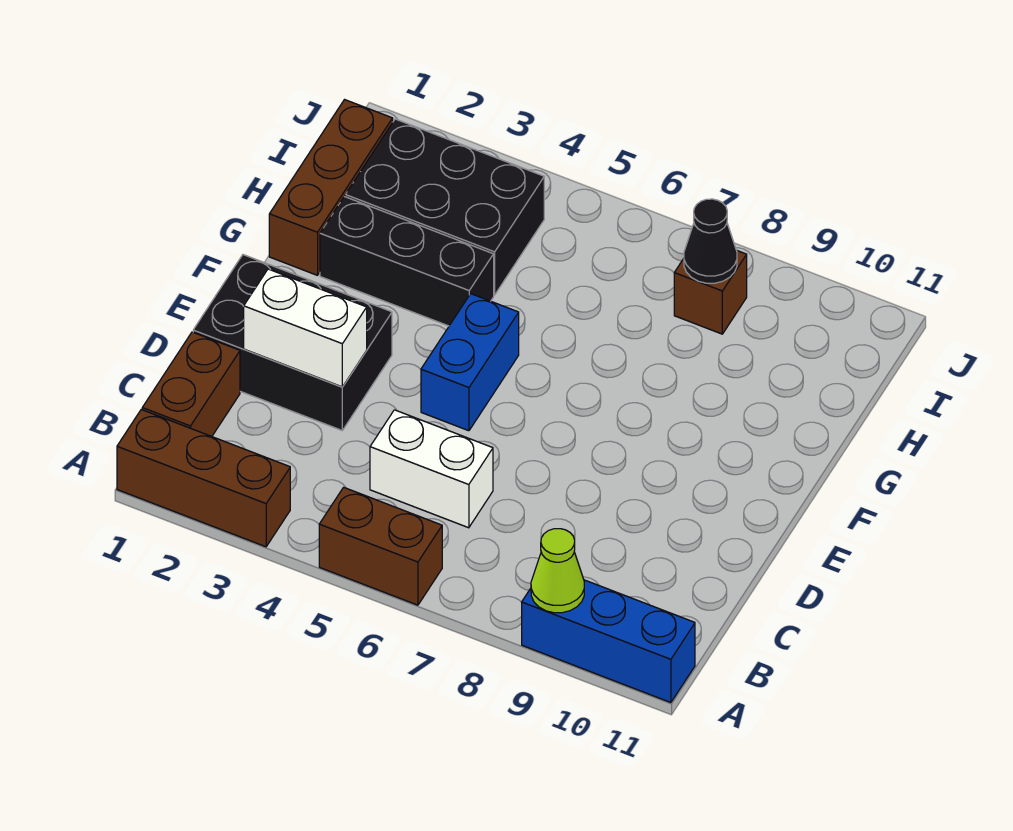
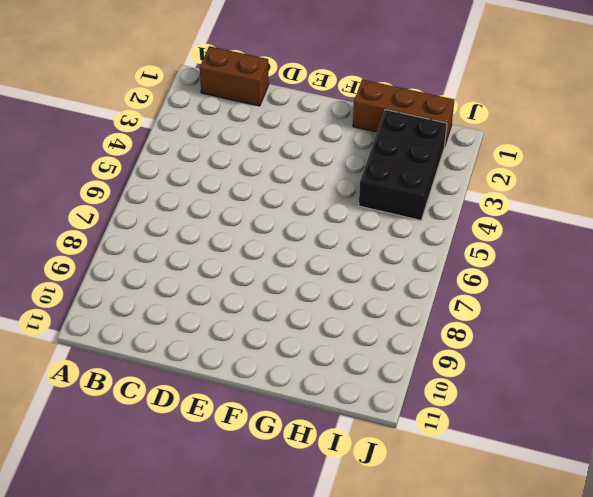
none -> brown 1x3 brick [117,410,290,547]
none -> brown 1x2 brick [319,487,442,605]
none -> blue 1x3 brick [522,580,695,703]

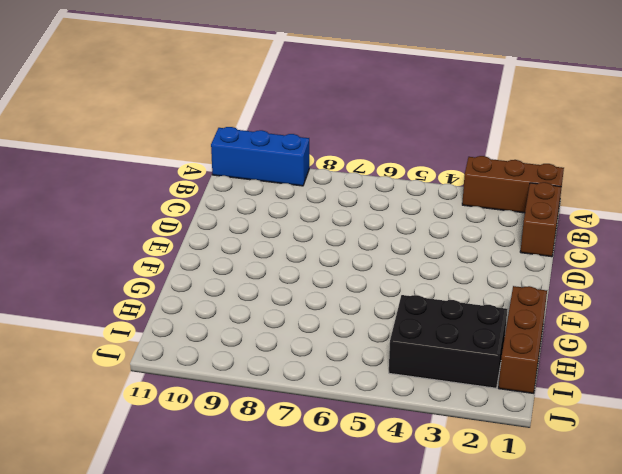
none -> brown 1x2 brick [319,487,442,605]
none -> white 1x2 brick [370,410,493,528]
none -> black 2x3 brick [193,255,392,430]

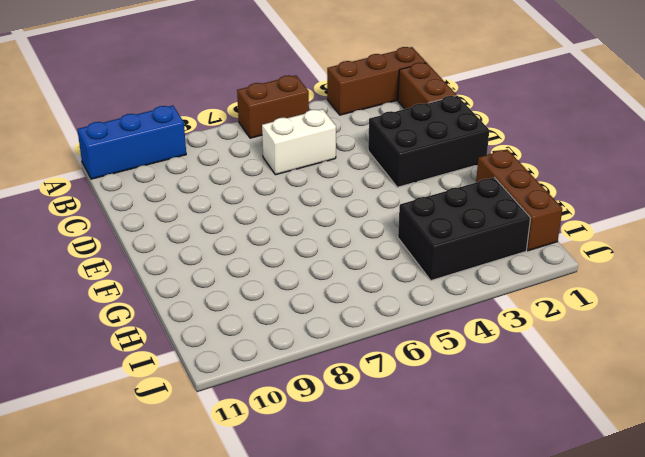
none -> blue 1x2 brick [421,294,519,431]
none -> black 1x3 brick [320,197,494,326]
none -> brown 1x1 brick [674,251,747,334]

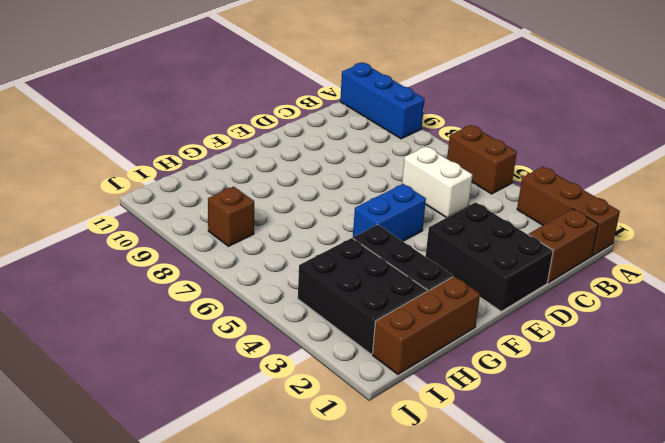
none -> lime 1x1 cone [531,529,584,613]
none -> white 1x2 brick [244,269,367,387]
none -> black 1x1 cone [684,199,737,283]

